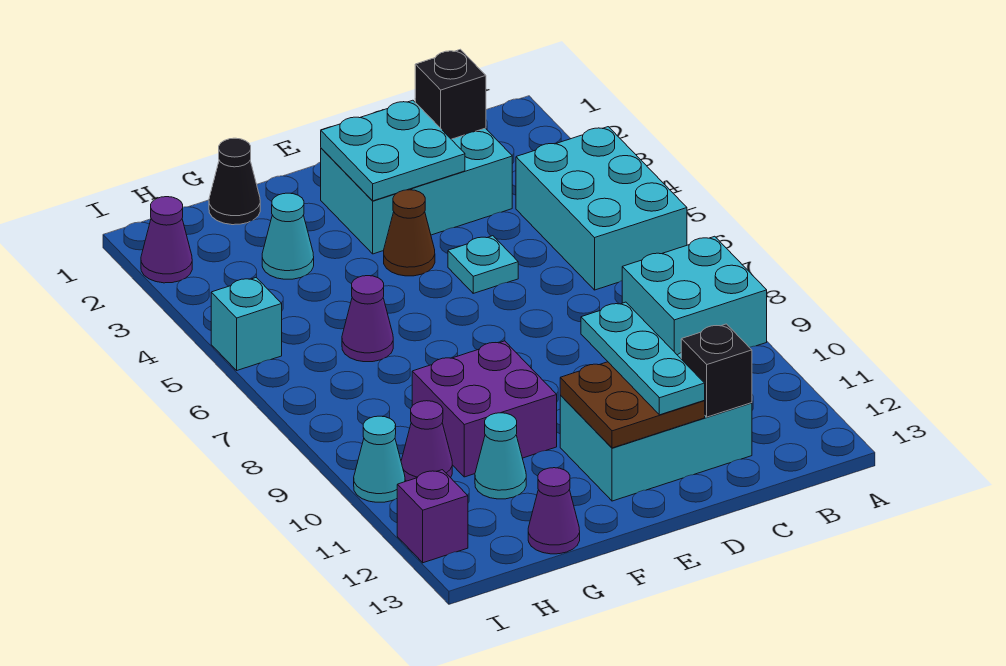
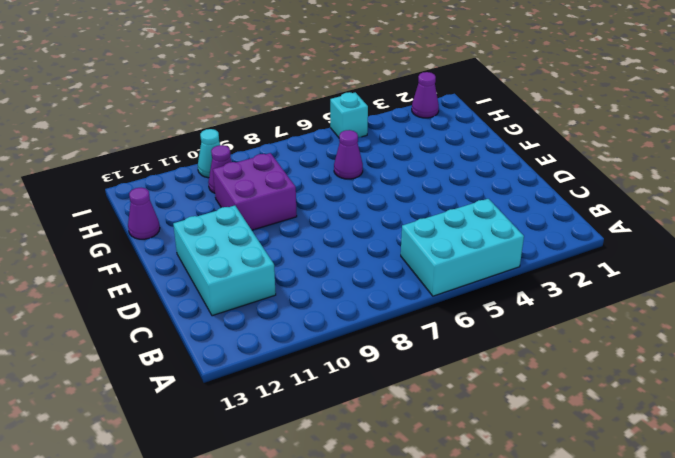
none -> cyan 2x2 brick [622,236,767,355]
none -> cyan 2x3 brick [321,128,512,254]
none -> cyan 1x1 plate [448,236,518,293]

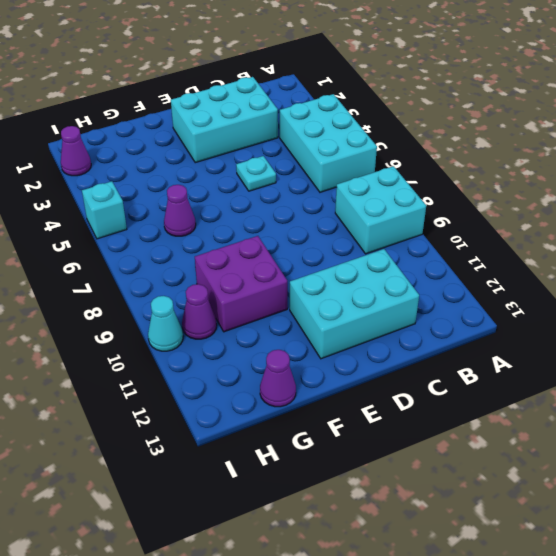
none -> brown 1x1 cone [384,190,435,276]
none -> black 1x1 cone [209,138,260,225]
none -> cyan 1x1 cone [262,193,314,279]

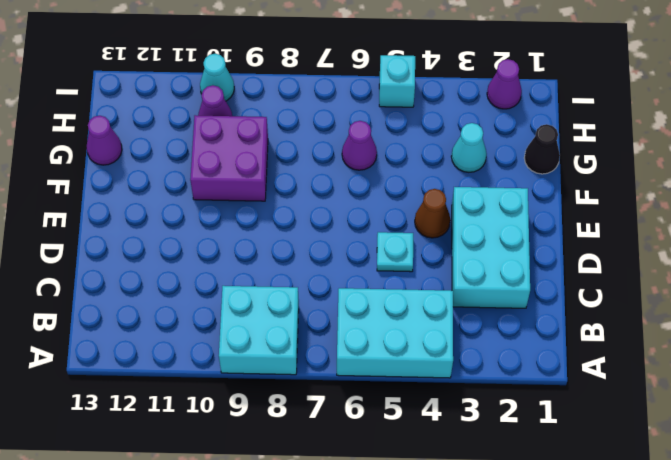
none -> cyan 2x3 brick [560,353,752,501]
none -> cyan 1x1 cone [475,413,526,499]
none -> purple 1x1 brick [397,470,468,563]

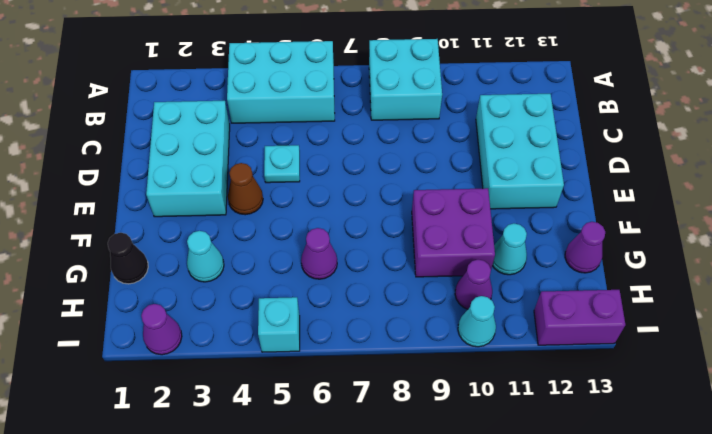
purple 1x2 brick [534,290,625,345] -> purple 1x1 brick [397,470,468,563]
none -> black 1x1 brick [415,49,486,139]
none -> black 1x1 brick [681,324,752,417]
none -> cyan 2x2 plate [321,100,465,201]

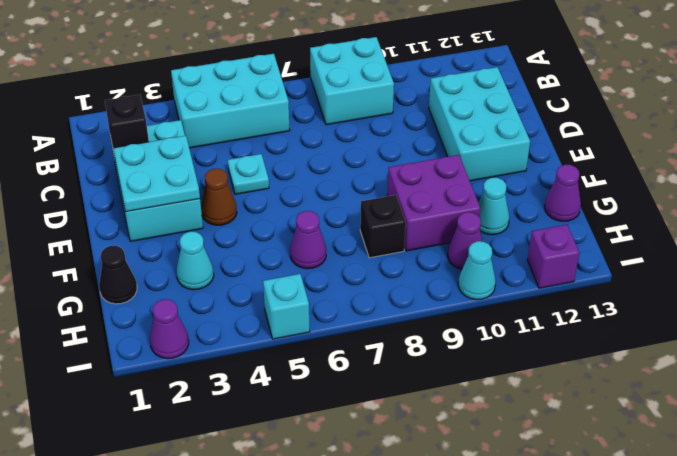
black 1x1 brick [360,195,406,258] -> black 1x1 brick moved to [681,324,752,417]
none -> brown 2x2 plate [560,362,705,448]
none -> cyan 1x3 plate [581,302,705,415]

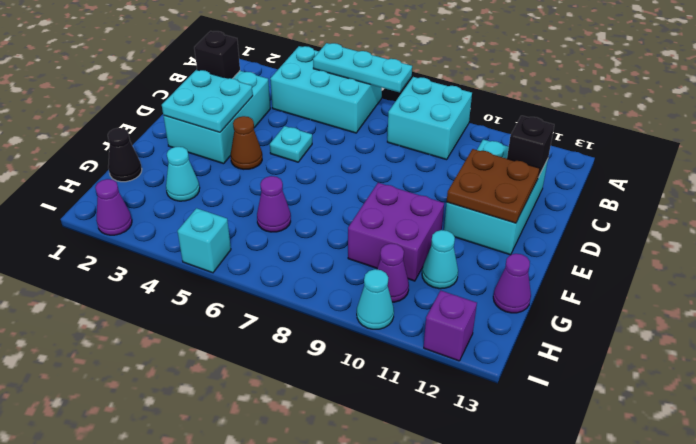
cyan 1x3 plate [313,43,412,92] -> cyan 1x3 plate moved to [581,302,705,415]

